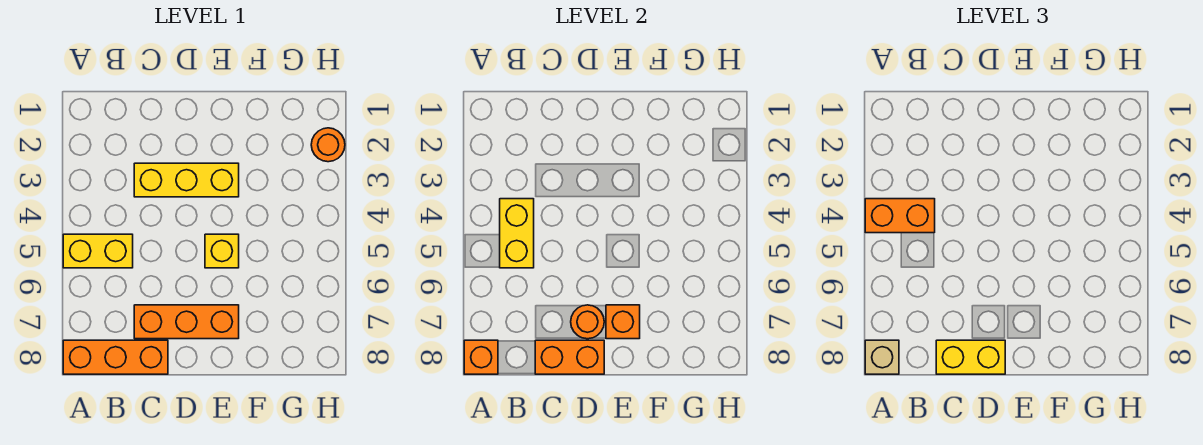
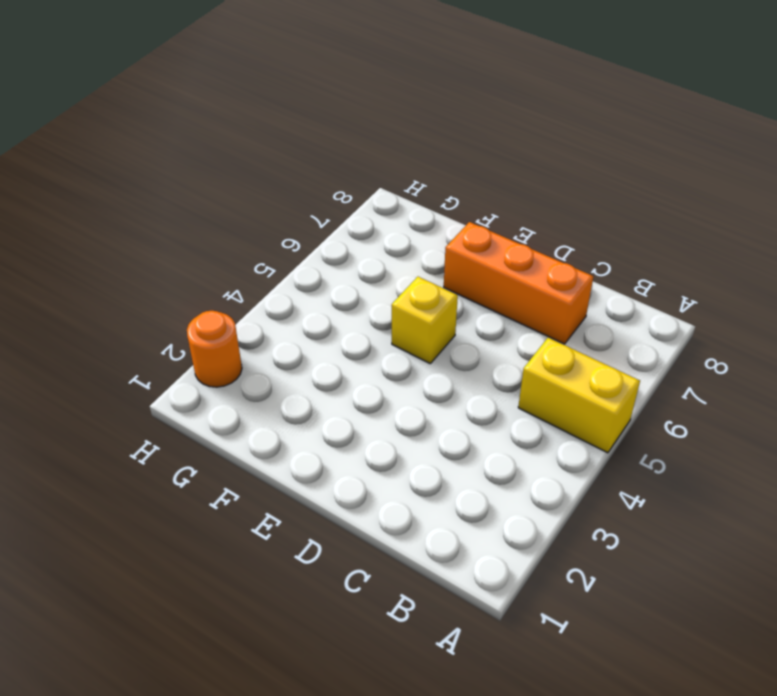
none -> orange 1x3 brick [63,340,168,374]
none -> yellow 1x3 brick [134,163,239,197]
none -> orange 1x1 brick [464,340,498,374]

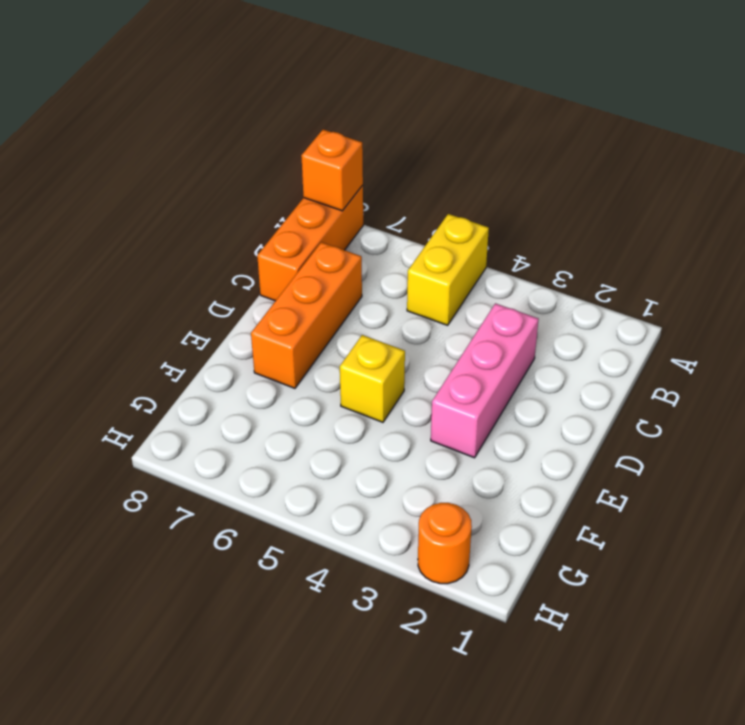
pink 1x3 brick [431,303,539,458] -> yellow 1x3 brick [134,163,239,197]
none -> yellow 1x2 brick [500,199,534,268]
none -> orange 1x2 brick [535,340,604,374]
none -> orange 1x1 round brick [571,305,604,339]

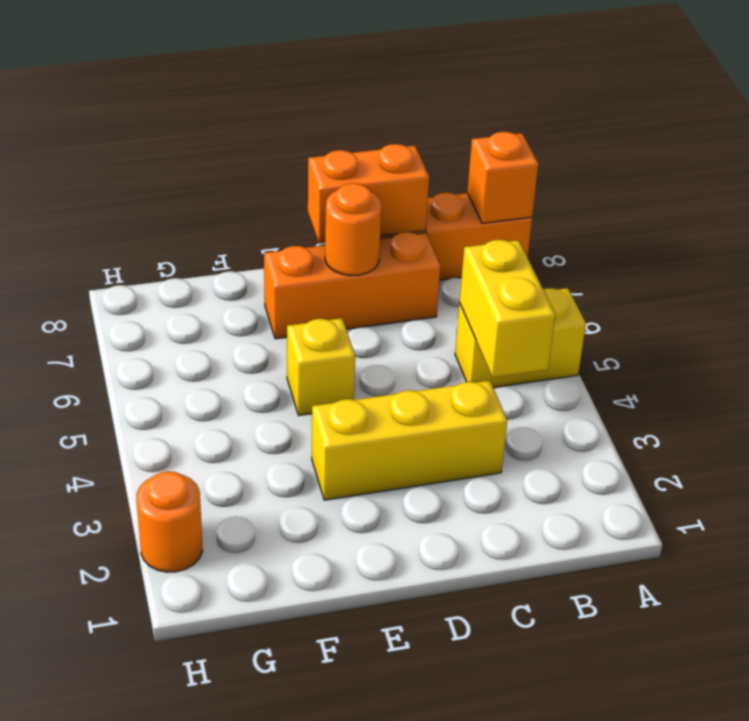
none -> orange 1x1 brick [606,305,640,339]
none -> orange 1x2 brick [865,199,935,233]
none -> tan 1x1 brick [865,340,899,374]

